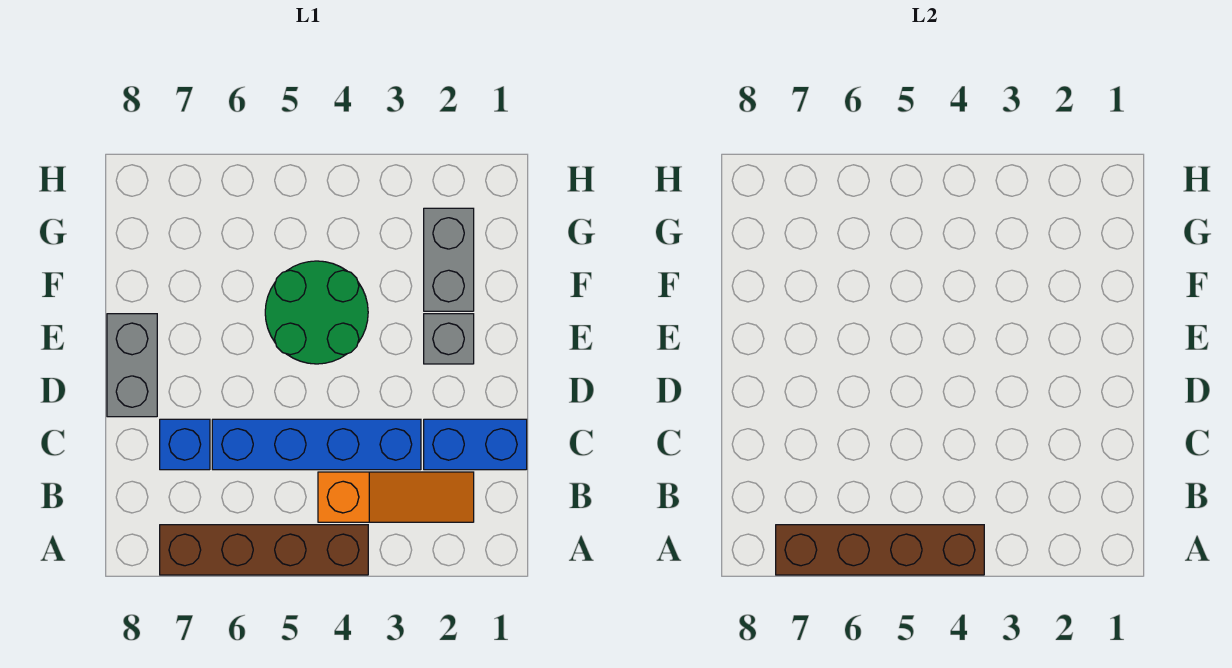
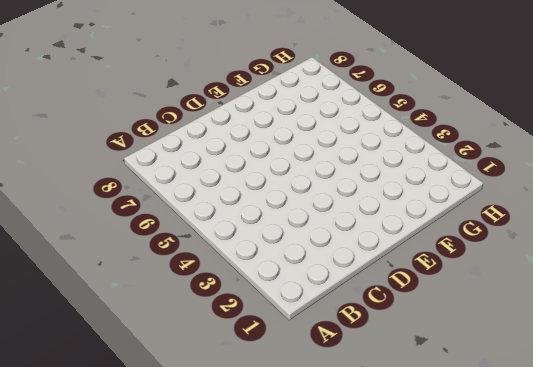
none -> brown 1x4 brick [160,525,368,575]
none -> orange 1x3 slope [318,472,474,522]

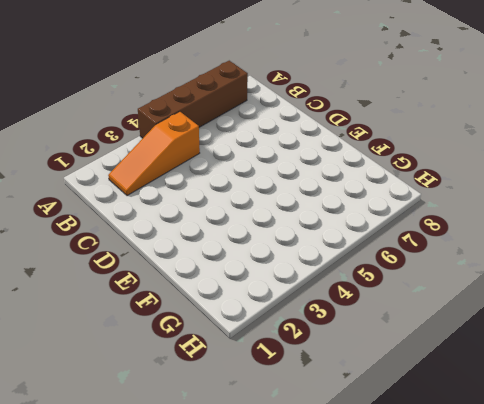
none -> blue 1x2 brick [424,419,527,470]
none -> blue 1x4 brick [212,419,421,470]

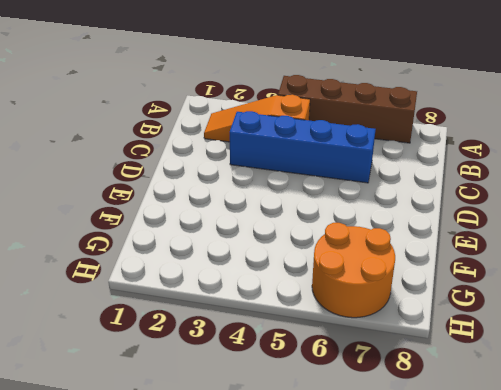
orange 2x2 round brick [312,223,395,318] -> none
none -> blue 1x2 brick [424,419,527,470]
none -> blue 1x1 brick [160,419,210,470]

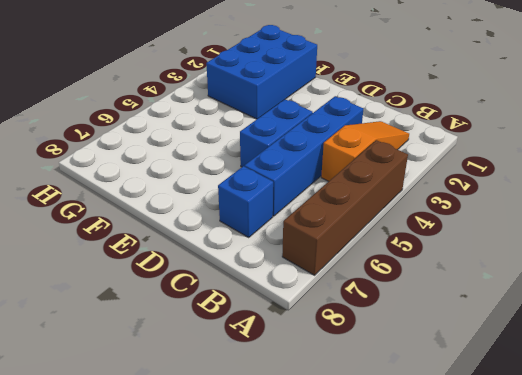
blue 1x2 brick [240,99,313,167] -> blue 1x2 brick moved to [424,419,527,470]
blue 2x3 brick [206,25,317,119] -> grey 1x2 brick [424,208,474,311]
none -> grey 1x2 brick [107,314,157,417]
none -> grey 1x1 brick [424,314,474,364]

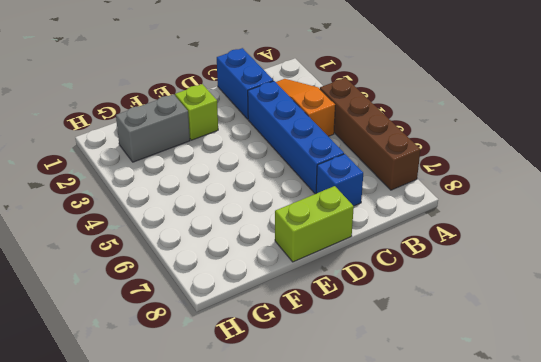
lime 1x2 brick [275,186,354,262] -> grey 1x2 brick [107,314,157,417]
lime 1x1 brick [175,84,218,140] -> grey 1x1 brick [424,314,474,364]
none -> green 2x2 round brick [265,261,368,364]
none -> brown 1x4 brick [776,525,984,575]

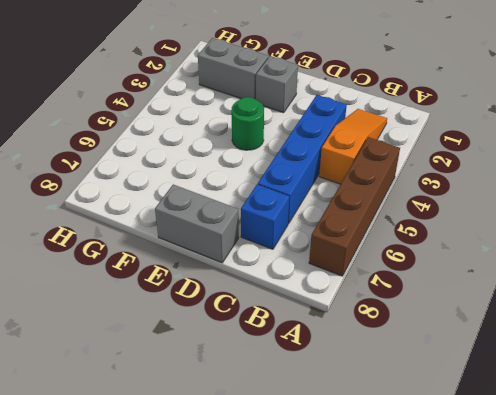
green 1x1 round brick [232,97,264,150] -> green 2x2 round brick [265,261,368,364]
none -> blue 1x2 brick [424,419,527,470]
none -> brown 1x4 brick [776,525,984,575]

